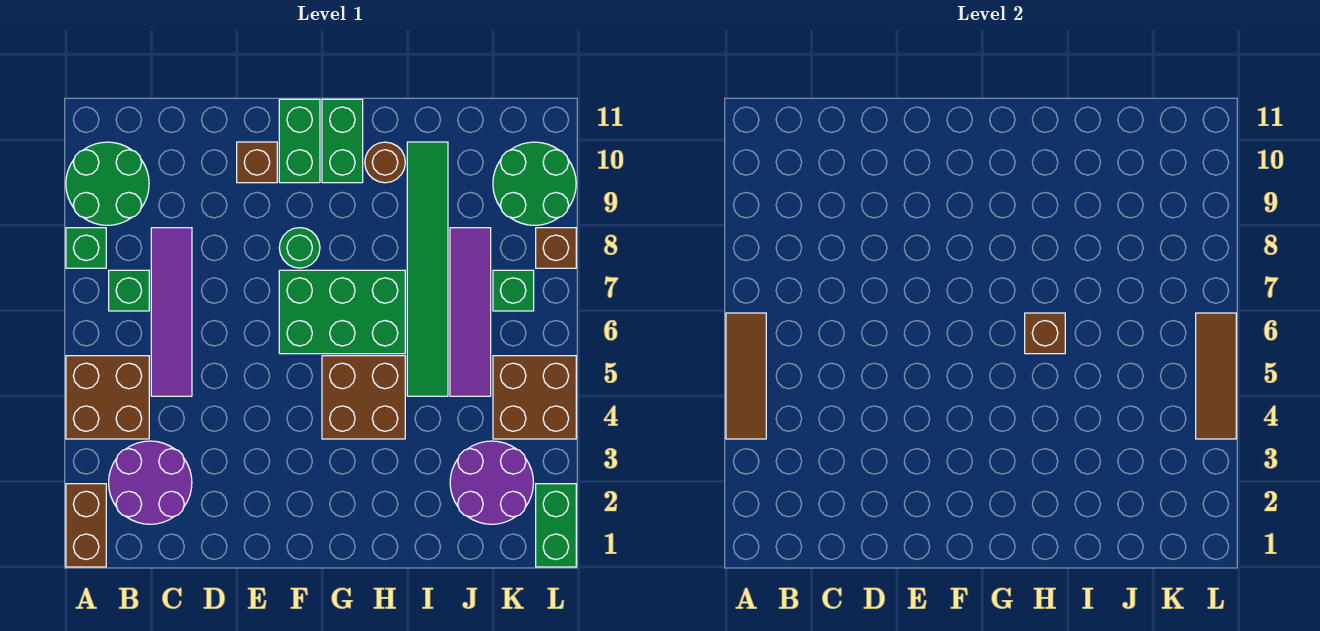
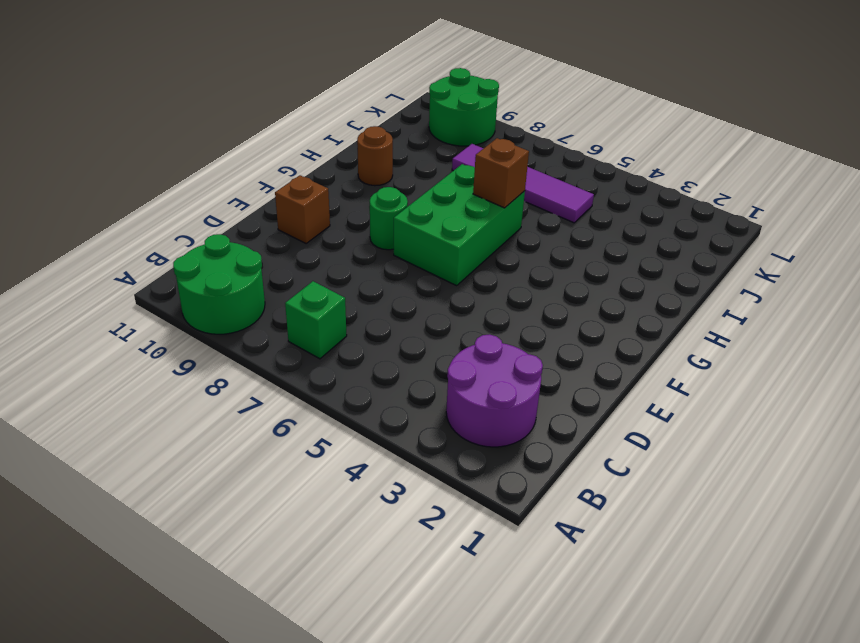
none -> brown 1x2 brick [66,484,106,567]
none -> brown 2x2 brick [66,356,149,439]
none -> green 1x1 brick [66,228,106,268]

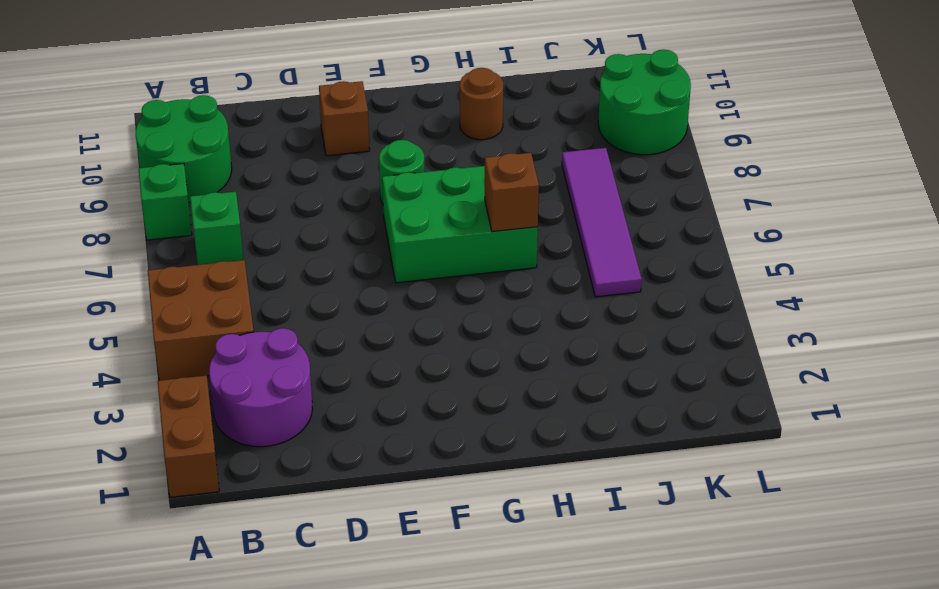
none -> purple 1x4 tile [151,228,192,396]
none -> green 1x2 brick [279,99,320,183]
none -> brown 2x2 brick [322,356,405,439]

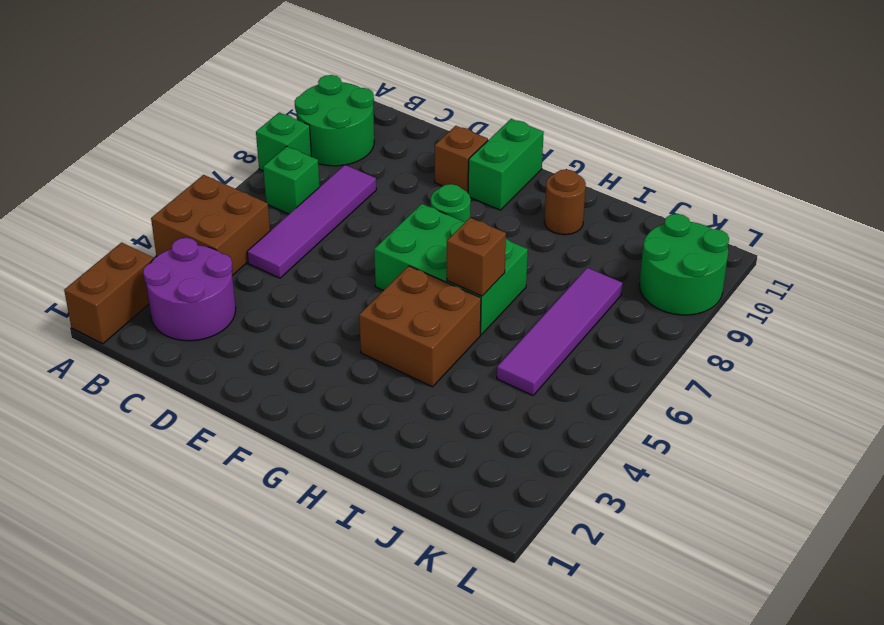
none -> green 1x2 brick [322,99,363,183]
none -> green 1x6 tile [407,142,448,396]
none -> purple 2x2 round brick [450,441,533,524]

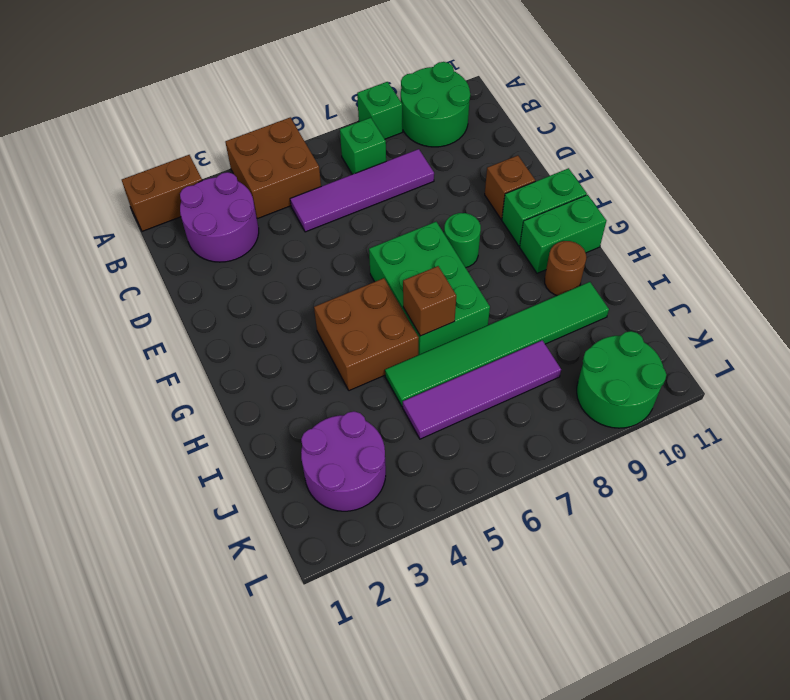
none -> brown 2x2 brick [493,356,576,439]
none -> green 1x1 brick [493,270,534,311]
none -> green 1x2 brick [536,484,576,567]

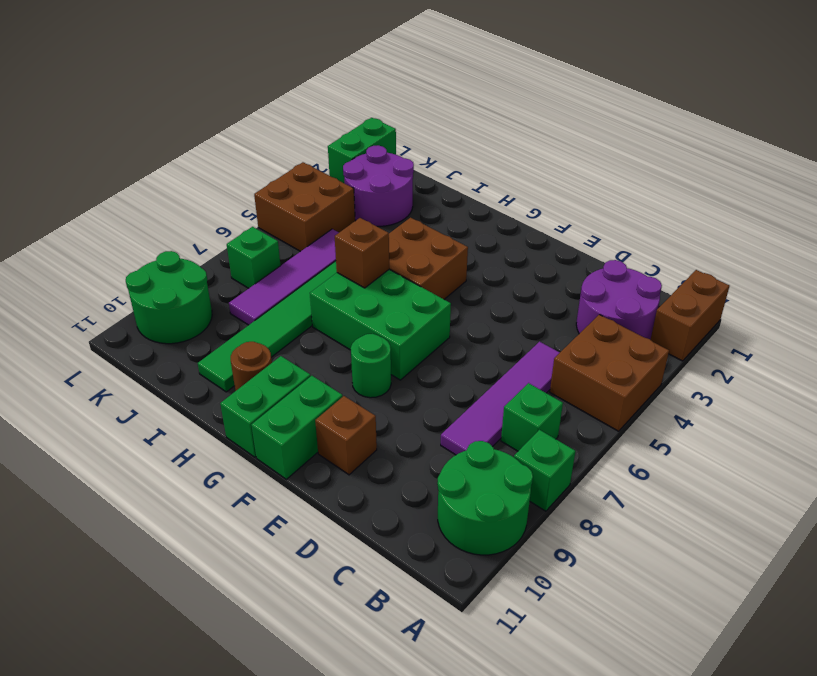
none -> brown 1x1 brick [536,228,576,268]
none -> brown 1x3 tile [726,313,766,439]
none -> brown 1x3 tile [1196,313,1236,439]

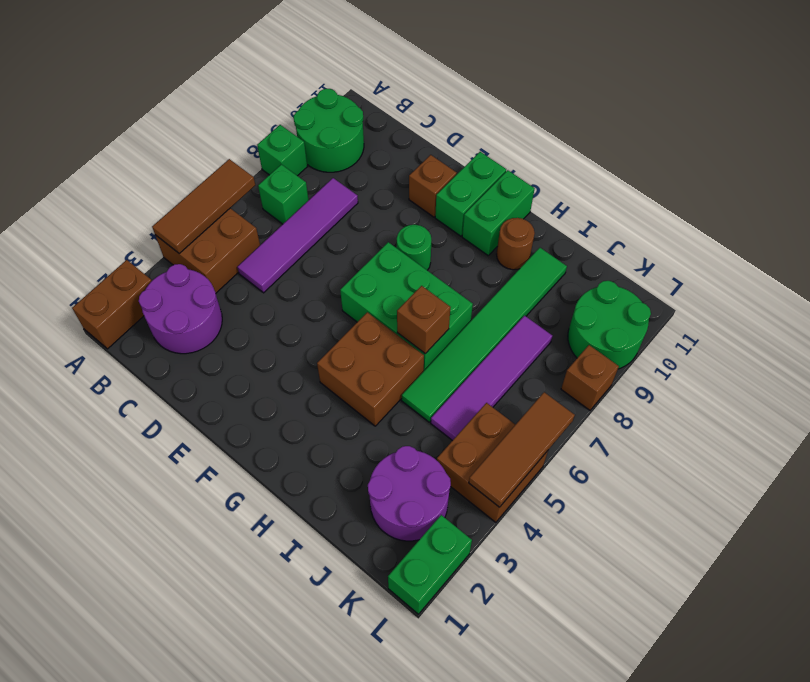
none -> green 1x1 brick [493,270,534,311]

